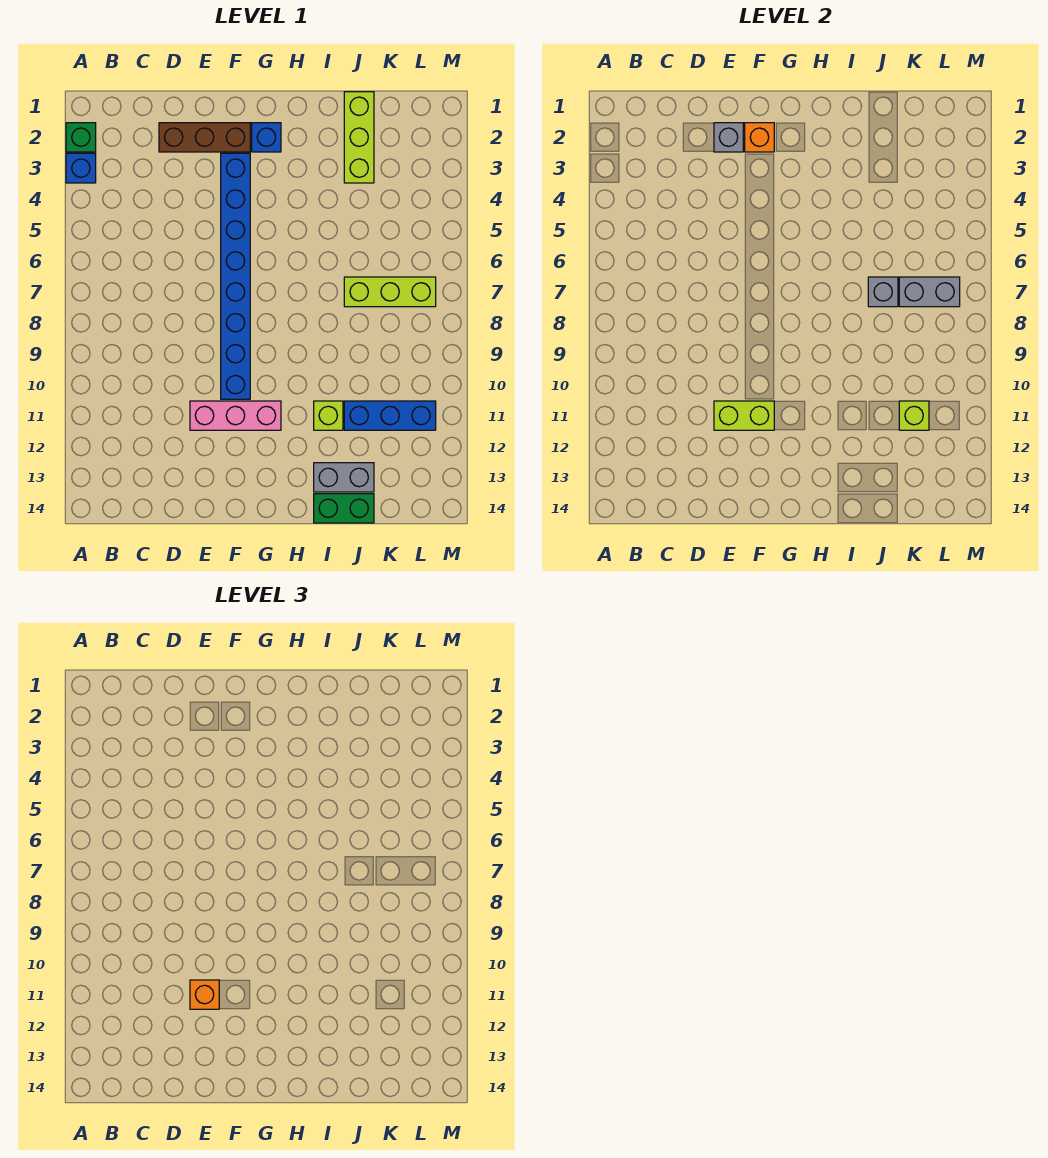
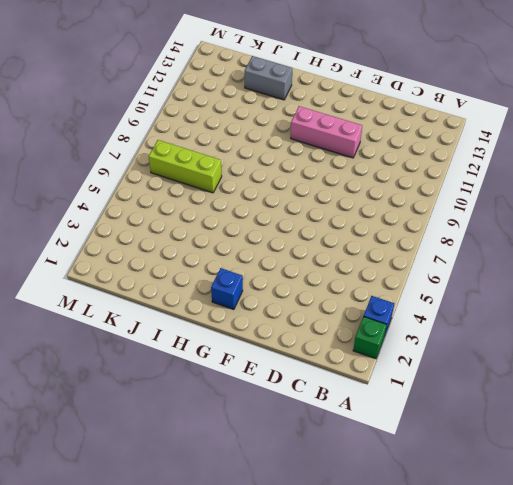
none -> brown 1x3 brick [159,123,250,152]
none -> blue 1x8 brick [221,153,250,399]
none -> lime 1x1 brick [314,401,343,430]

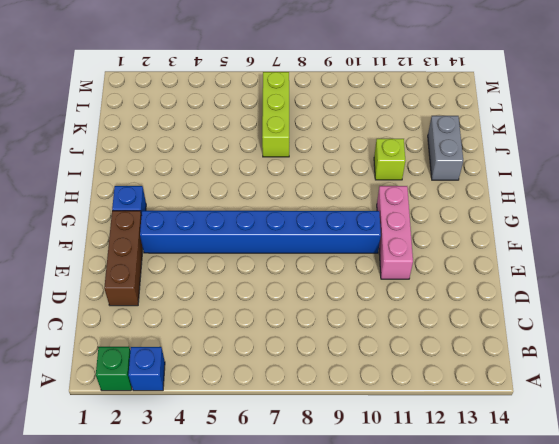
none -> green 1x2 brick [314,494,374,523]
none -> lime 1x3 brick [344,92,374,183]
none -> blue 1x3 brick [344,401,436,430]

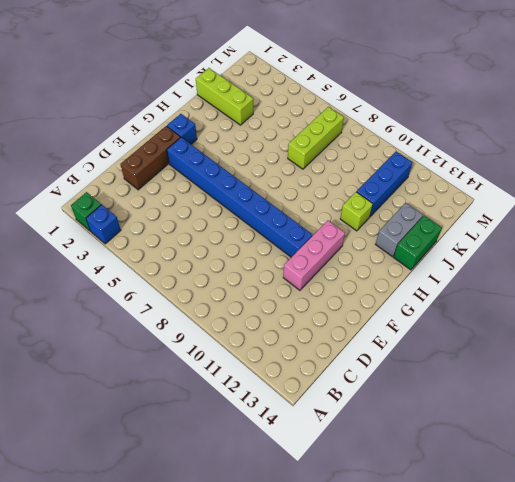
none -> grey 1x1 brick [714,123,743,152]
none -> lime 1x2 brick [714,401,774,430]
none -> orange 1x1 brick [745,123,774,152]

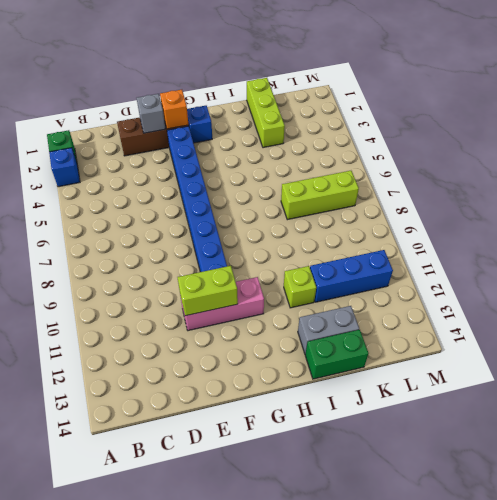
none -> grey 1x1 brick [868,277,898,307]
none -> grey 1x2 brick [899,277,960,307]
none -> lime 1x1 brick [899,401,929,430]

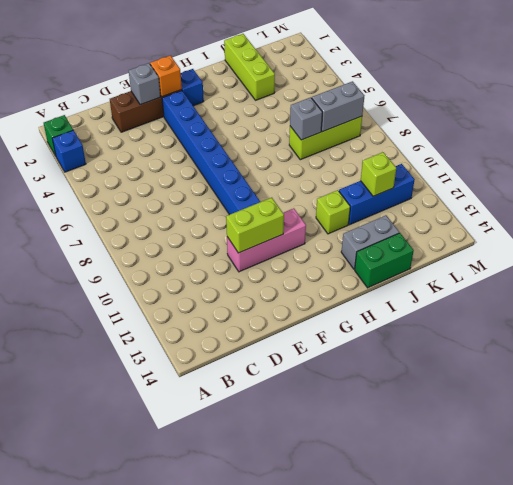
none -> orange 1x1 brick [190,980,219,1009]

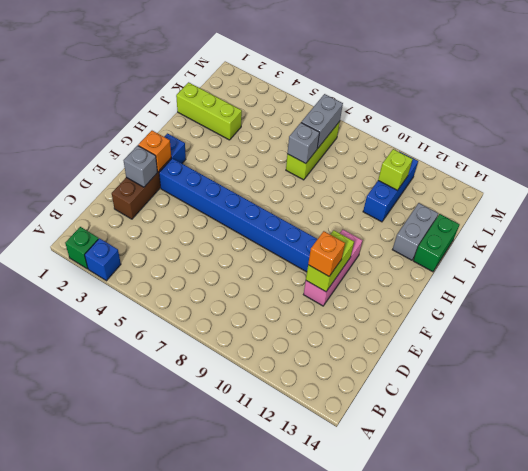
none -> lime 1x1 brick [314,401,343,430]

